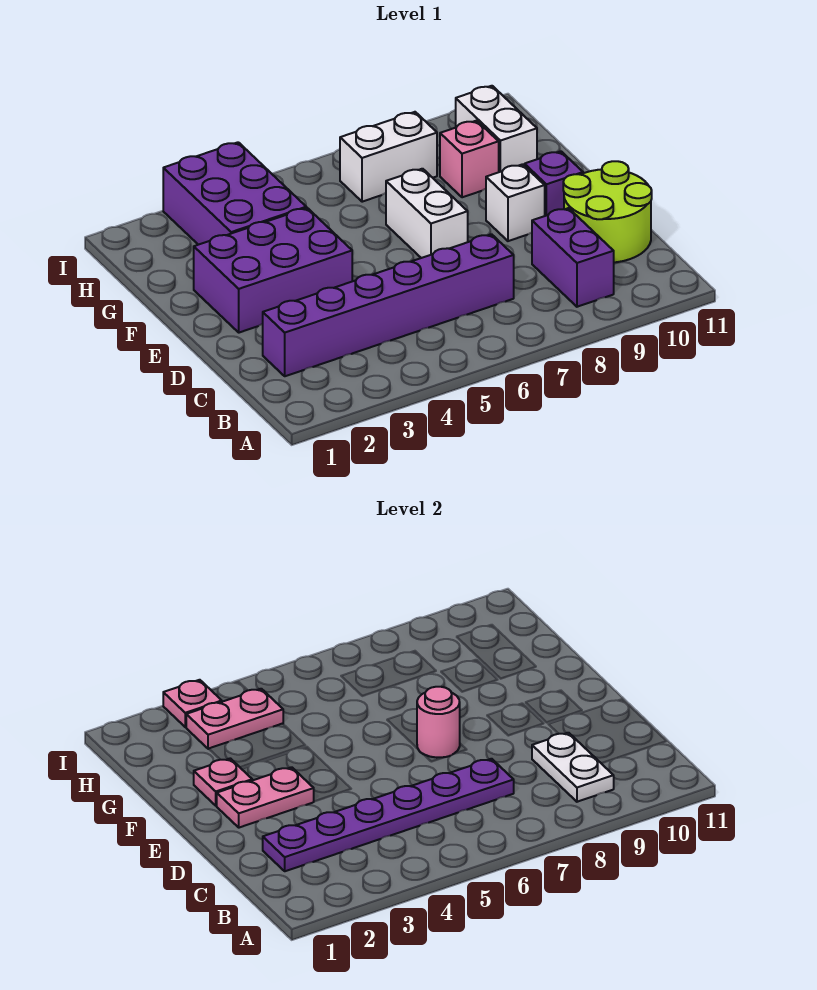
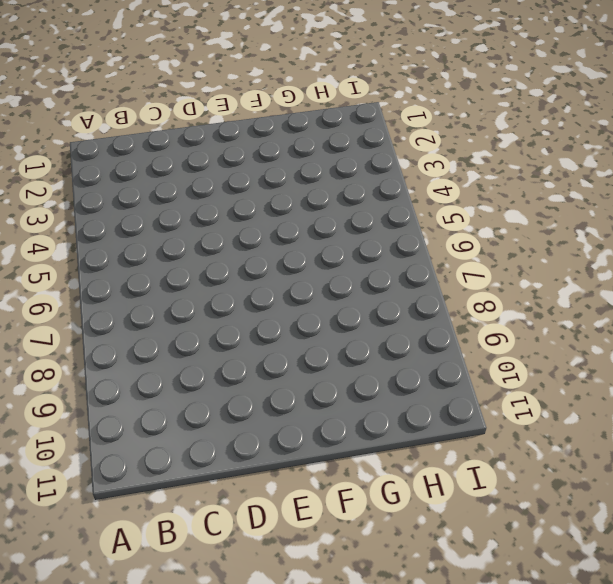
none -> purple 1x2 brick [532,208,614,307]
none -> purple 1x6 brick [263,234,514,376]
none -> lime 2x2 round brick [563,161,652,262]

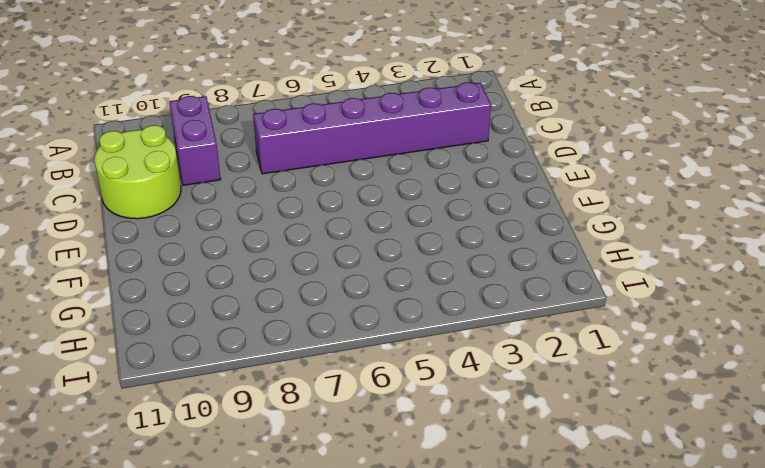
none -> purple 2x3 brick [194,208,352,333]
none -> white 1x2 brick [386,169,468,258]
none -> white 1x1 brick [486,164,545,241]

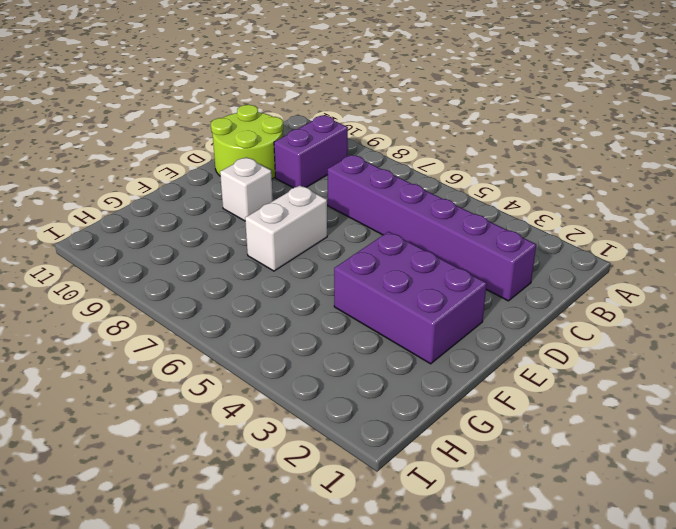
none -> purple 1x1 brick [525,151,583,216]
none -> purple 2x3 brick [163,142,306,245]
none -> pink 1x1 brick [440,121,499,197]

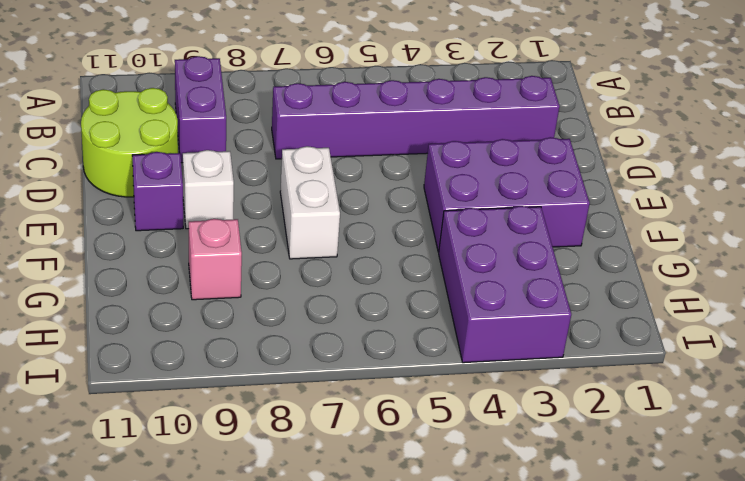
none -> white 1x2 brick [456,86,537,172]
none -> white 1x2 brick [340,112,437,202]
none -> white 1x2 plate [532,733,614,802]

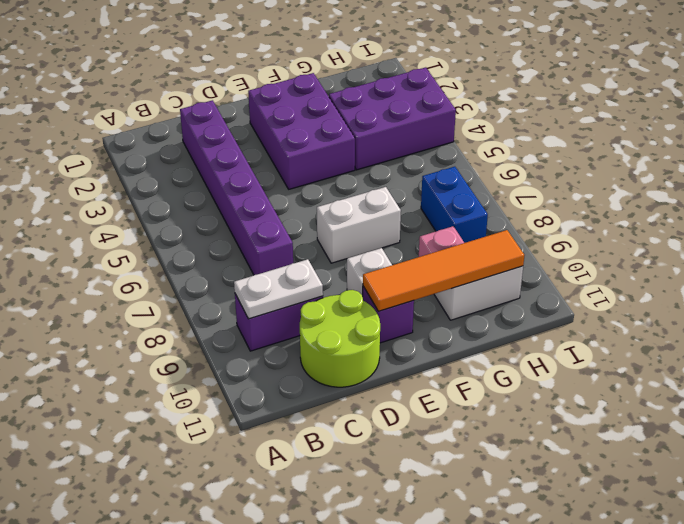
orange 1x4 tile [363,230,524,311] -> none
blue 1x2 brick [421,167,488,243] -> white 1x2 brick [340,112,437,202]
none -> purple 1x6 plate [263,759,514,871]
none -> pink 1x2 plate [216,767,314,828]
none -> pink 1x1 round brick [417,687,460,758]

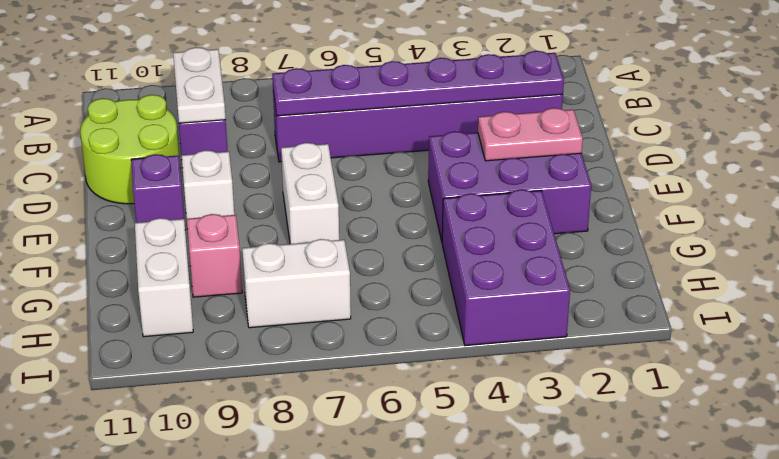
none -> pink 1x1 round brick [417,687,460,758]
none -> pink 1x1 plate [194,758,252,806]
none -> pink 1x2 plate [186,689,283,749]

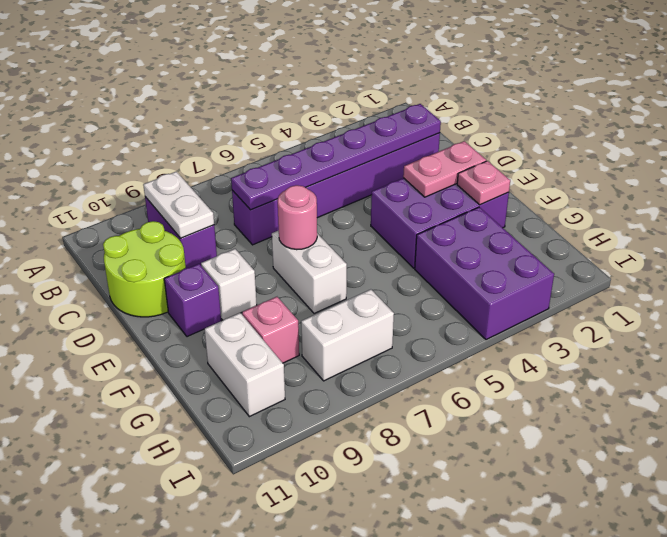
none -> pink 1x2 plate [186,689,283,749]
none -> pink 1x1 plate [163,680,222,727]

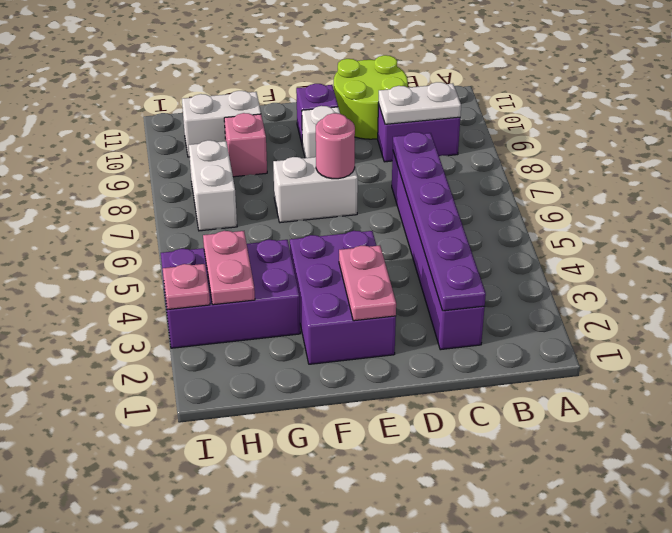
none -> pink 1x1 plate [194,758,252,806]

